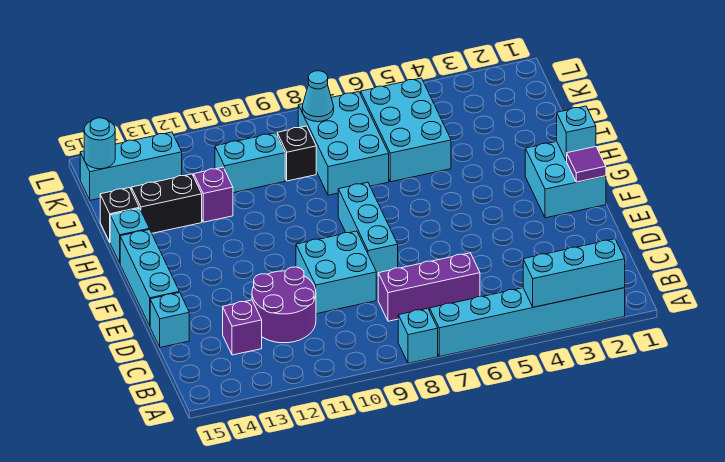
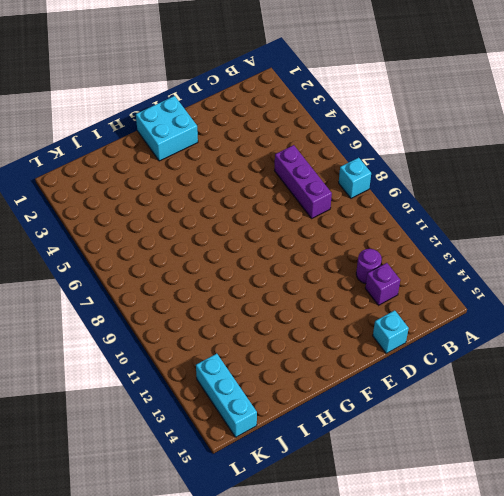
purple 1x1 round brick [356,249,382,284] -> purple 2x2 round brick [252,267,316,343]
none -> cyan 1x6 brick [430,288,625,357]
none -> cyan 2x2 brick [296,231,376,314]
none -> cyan 1x3 brick [338,182,398,278]

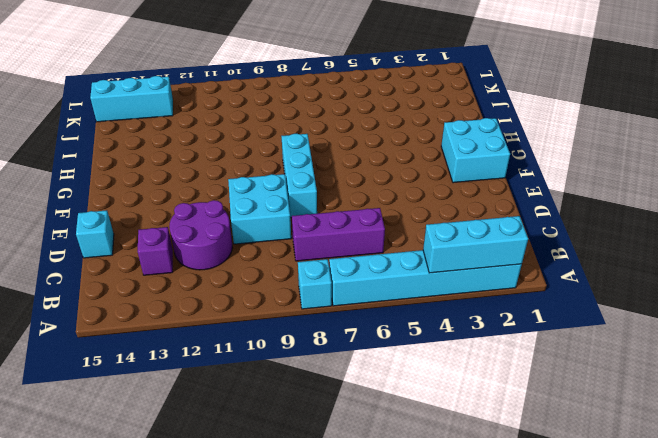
none -> cyan 1x3 brick [120,229,179,326]
none -> cyan 1x1 brick [110,208,149,263]
none -> cyan 2x3 brick [361,78,451,182]

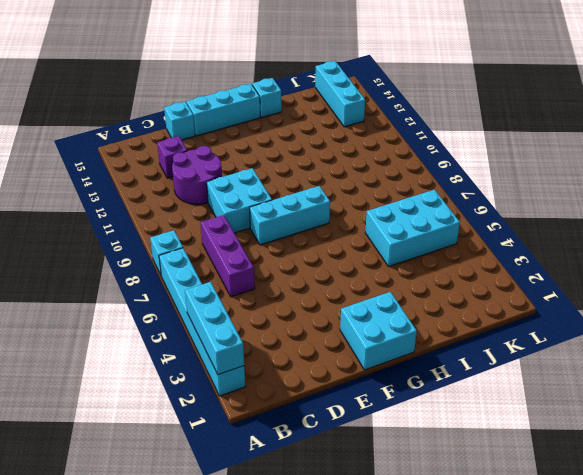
none -> cyan 2x3 brick [298,92,389,195]
none -> purple 1x1 brick [194,167,233,222]
none -> black 1x2 brick [131,174,202,233]

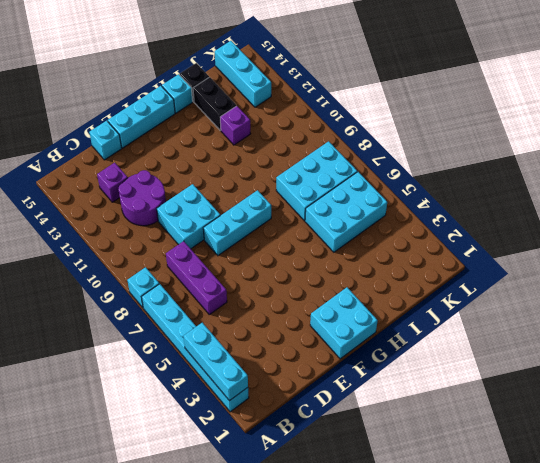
none -> black 1x1 brick [277,126,316,181]
none -> cyan 1x2 brick [215,133,285,193]
none -> purple 1x1 tile [567,147,606,182]

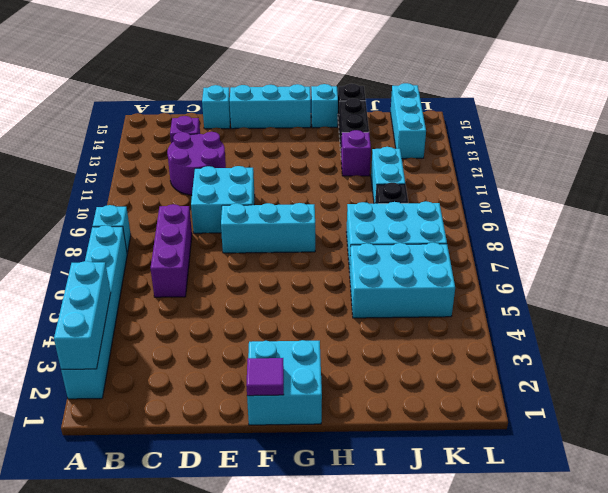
none -> cyan 1x1 brick [557,106,596,161]
none -> cyan 1x1 cone [302,71,334,122]
none -> cyan 1x1 round brick [84,118,115,169]

